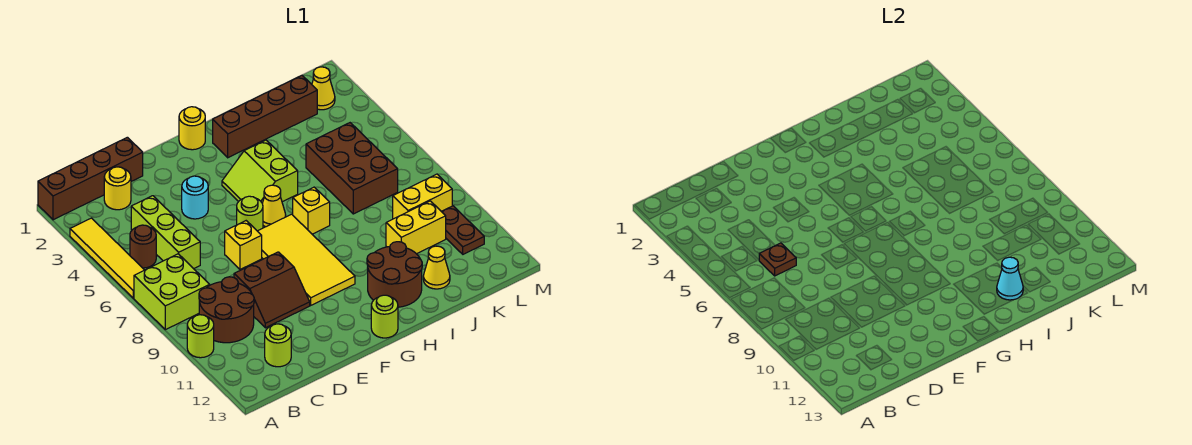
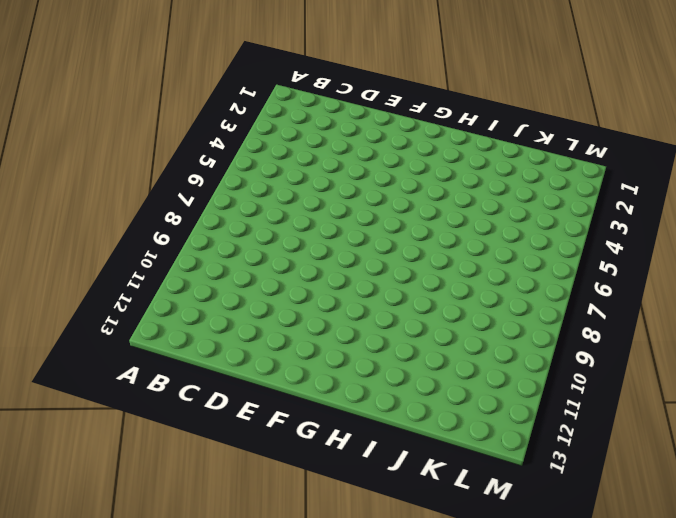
none -> brown 1x4 brick [38,137,143,220]
none -> yellow 1x4 tile [70,218,144,298]
none -> lime 2x2 brick [134,254,210,330]

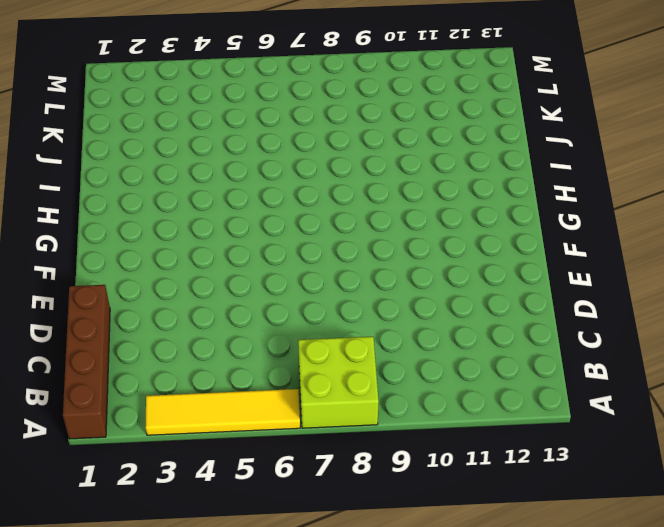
none -> lime 1x1 round brick [187,315,214,358]
none -> brown 1x1 round brick [130,225,156,268]
none -> brown 2x2 round brick [199,277,254,343]

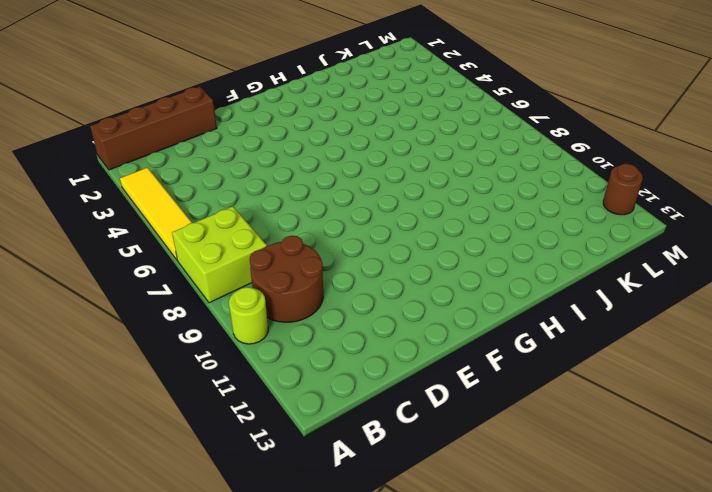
brown 1x1 round brick [603,164,643,215] -> brown 1x1 round brick moved to [130,225,156,268]
none -> yellow 1x1 round brick [104,167,131,210]
none -> lime 1x3 brick [131,196,200,269]
none -> lime 1x1 round brick [265,324,291,367]

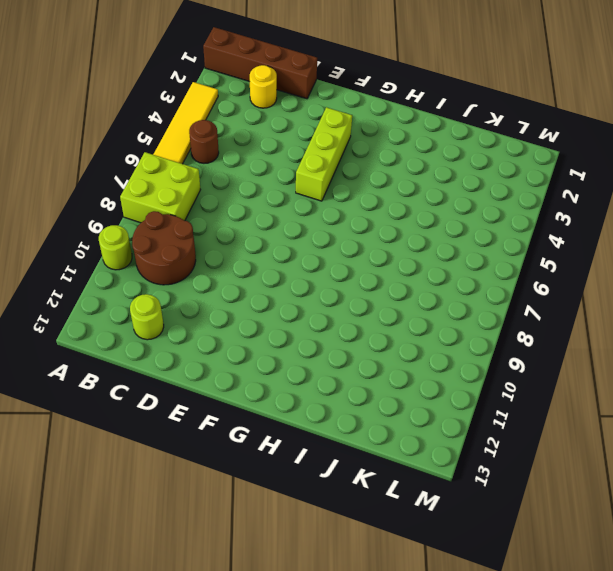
lime 1x3 brick [296,107,352,201] -> lime 1x3 brick moved to [131,196,200,269]
none -> brown 2x2 slope [234,252,310,328]
none -> cyan 1x1 round brick [182,176,208,219]
none -> yellow 1x1 brick [225,221,262,269]

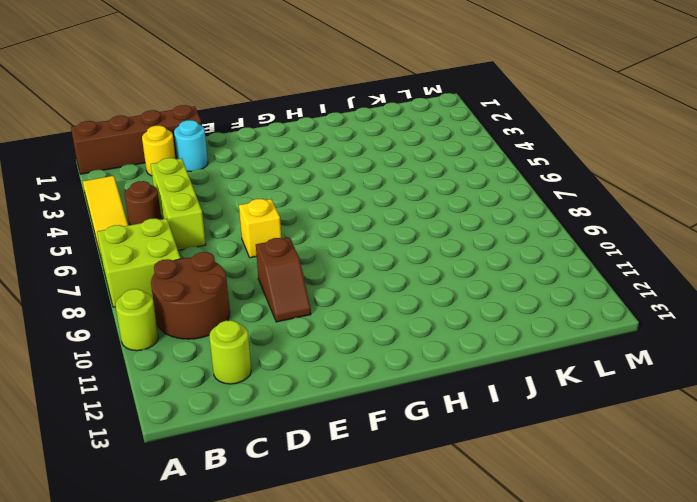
cyan 1x1 round brick [174,120,208,172] -> cyan 1x1 round brick moved to [182,176,208,219]
brown 1x2 slope [256,238,311,322] -> brown 2x2 slope [234,252,310,328]
none -> lime 1x1 round brick [237,196,263,231]
none -> yellow 2x4 tile [258,214,355,305]
none -> yellow 1x1 round brick [179,107,205,150]

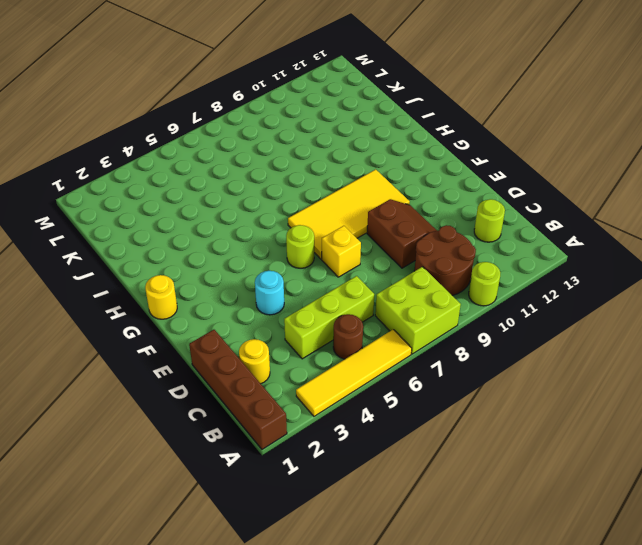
none -> lime 2x2 slope [222,140,298,203]
none -> yellow 1x1 cone [262,185,286,227]
none -> lime 1x1 round brick [371,295,398,338]

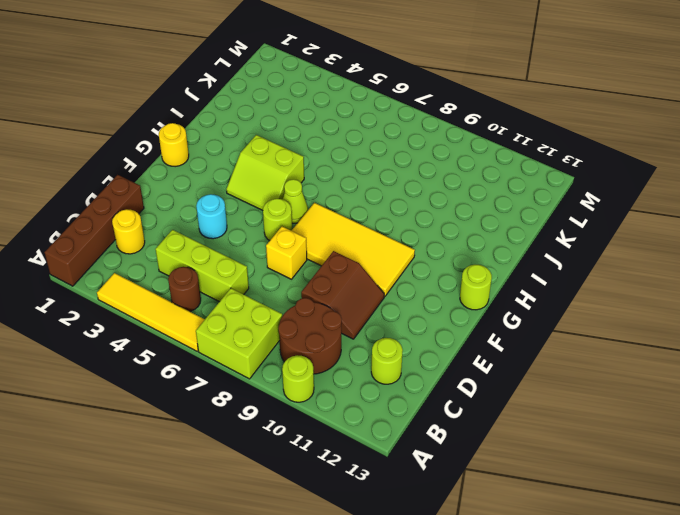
lime 1x1 cone [283,179,308,223] -> yellow 1x1 cone [262,185,286,227]
none -> brown 1x4 brick [213,75,317,158]
none -> yellow 1x1 brick [293,187,330,234]
none -> brown 2x2 round brick [367,242,422,307]

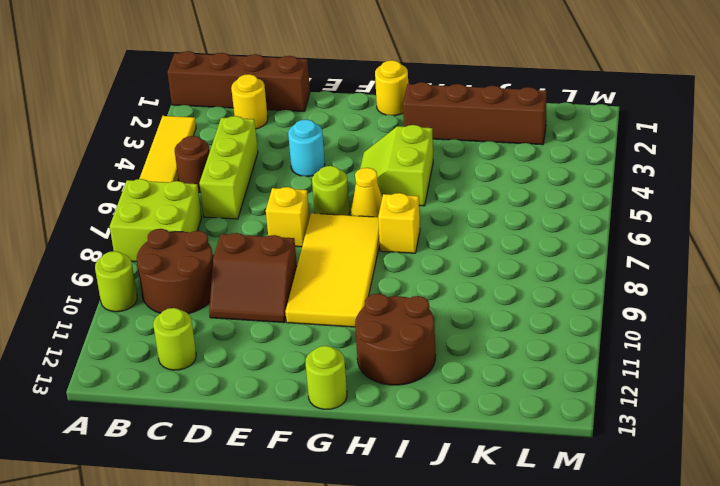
none -> brown 2x3 brick [306,123,398,214]
none -> yellow 1x2 brick [386,201,446,254]
none -> yellow 1x1 cone [423,246,450,289]

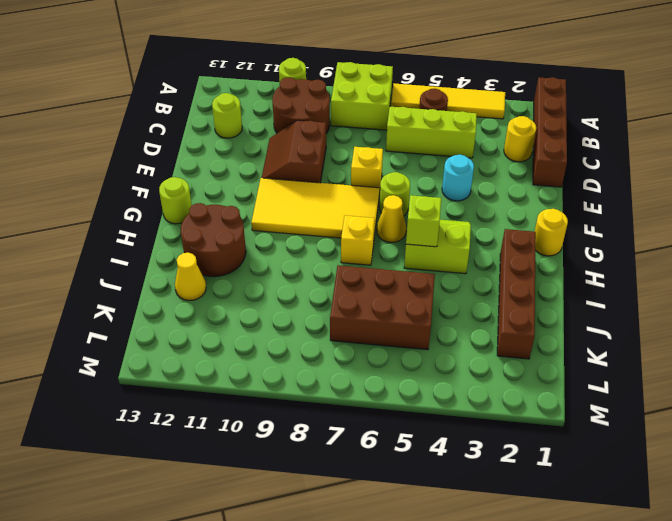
lime 1x1 brick [406,195,441,247] -> none
none -> yellow 1x2 brick [386,201,446,254]
none -> yellow 1x2 brick [393,174,452,219]
none -> yellow 1x1 cone [312,67,335,110]

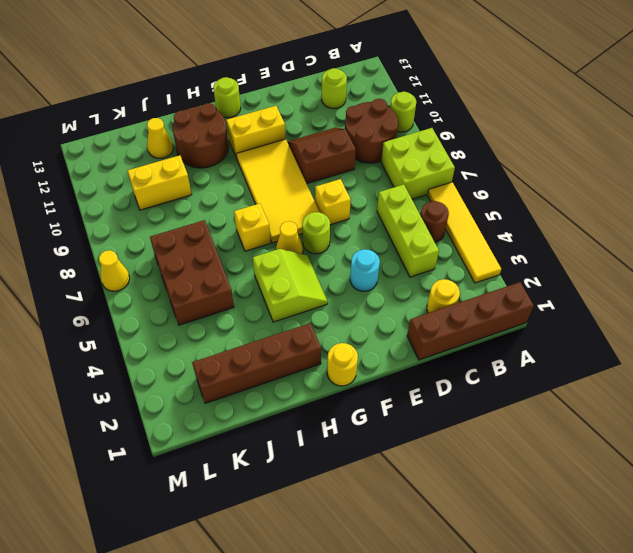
yellow 1x2 brick [226,106,285,158] -> yellow 1x2 brick moved to [393,174,452,219]
yellow 1x1 cone [99,250,130,291] -> yellow 1x1 cone moved to [312,67,335,110]
none -> brown 1x2 plate [441,206,484,254]
none -> brown 1x1 plate [759,243,796,276]
none -> cyan 1x1 cone [997,257,1023,300]

